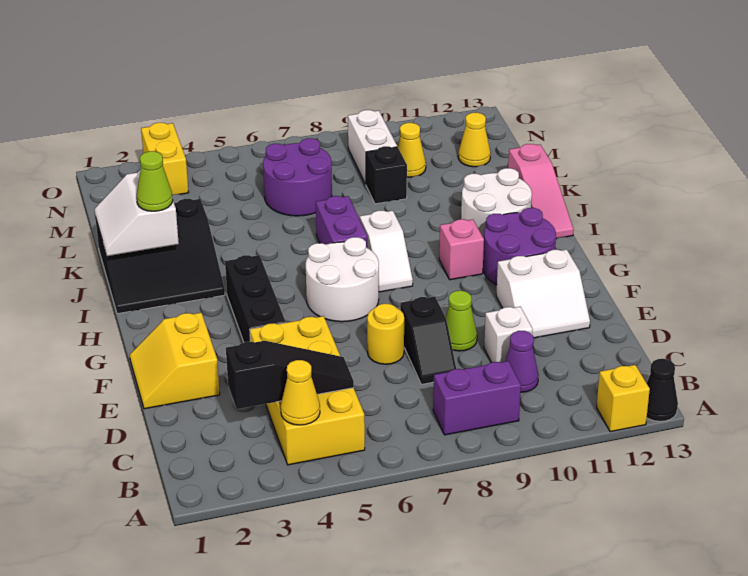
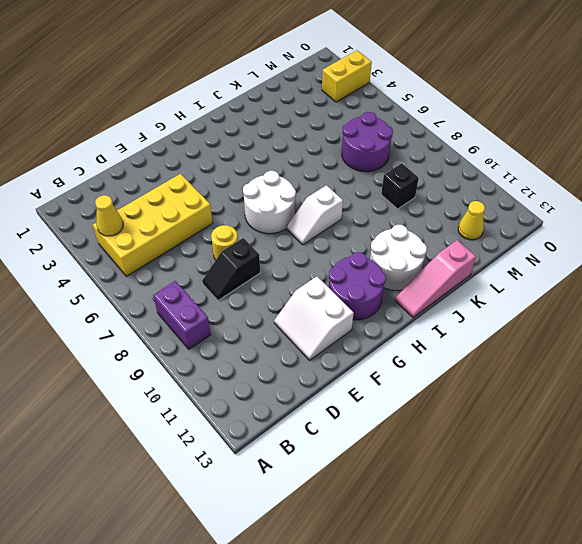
none -> yellow 1x1 brick [597,365,650,432]
none -> black 1x1 cone [647,359,678,421]
none -> purple 1x1 cone [505,331,539,392]
none -> white 1x1 brick [484,307,533,363]

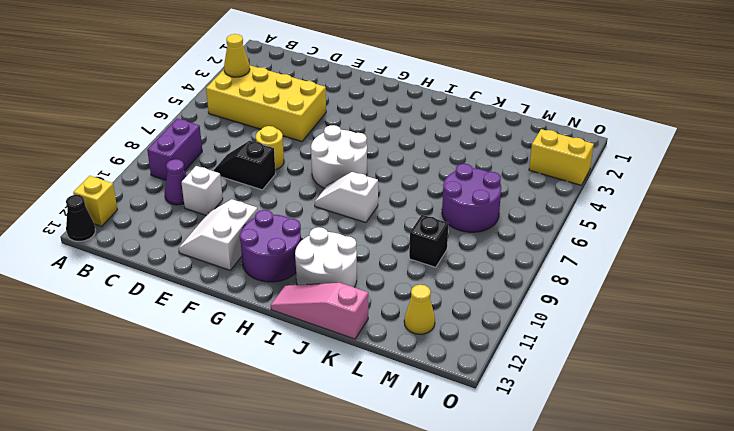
none -> yellow 2x2 slope [130,313,220,409]
none -> lime 1x1 cone [446,291,477,351]
none -> black 1x3 brick [225,255,286,342]
none -> pink 1x1 brick [439,219,484,280]

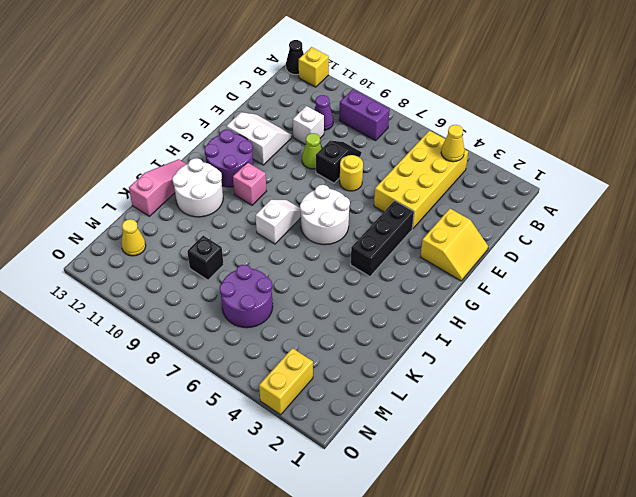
none -> black 3x3 slope [95,199,225,314]
none -> purple 1x2 brick [316,196,367,247]
none -> white 1x2 brick [348,110,397,184]
none -> yellow 1x1 cone [397,123,426,177]

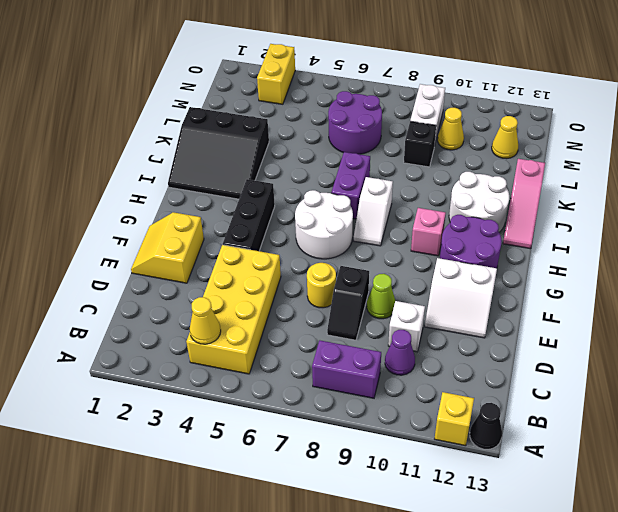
none -> black 1x3 slope [226,341,354,409]
none -> white 2x2 slope [95,171,179,256]
none -> lime 1x1 cone [137,151,173,211]

